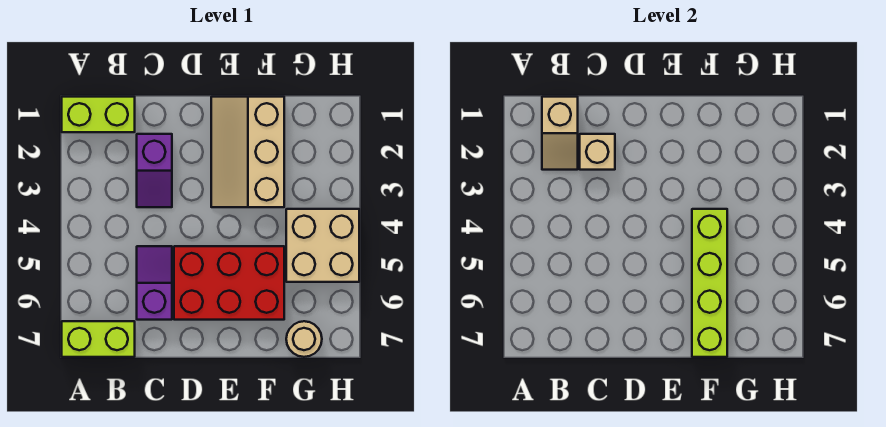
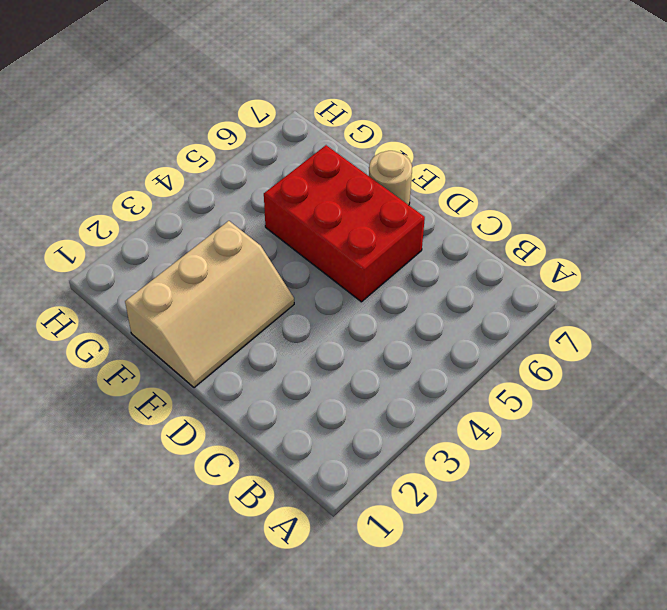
tan 1x1 round brick [369,151,412,205] -> tan 1x1 round brick moved to [286,321,322,357]
none -> lime 1x2 brick [62,97,135,132]
none -> lime 1x2 brick [62,321,135,357]

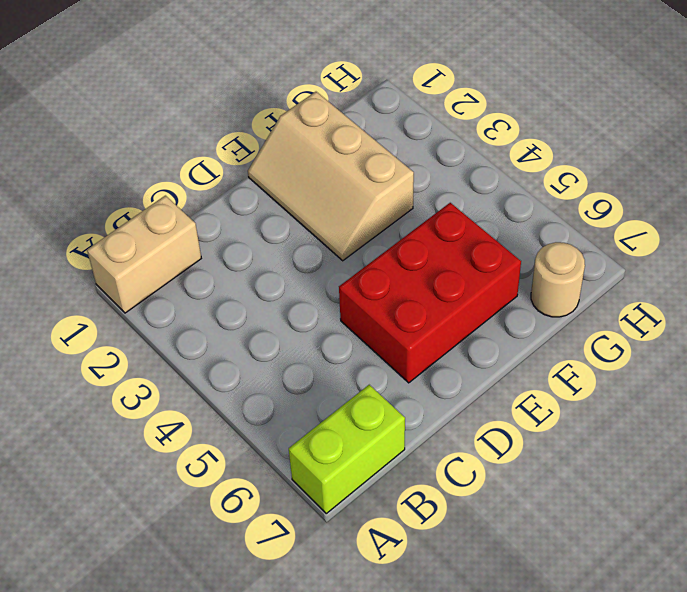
tan 1x2 brick [87,196,201,313] -> lime 1x2 brick [62,97,135,132]
none -> purple 1x2 slope [137,134,172,207]
none -> purple 1x2 slope [137,246,172,320]

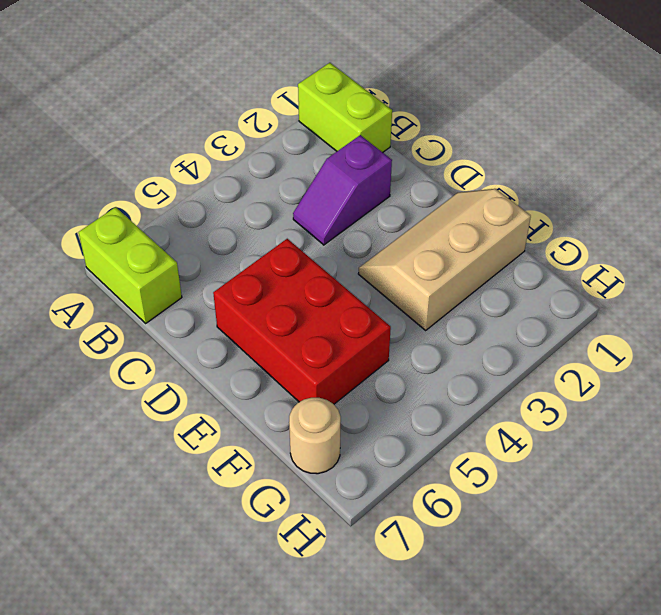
none -> purple 1x2 slope [137,246,172,320]
none -> tan 2x2 brick [286,209,359,282]

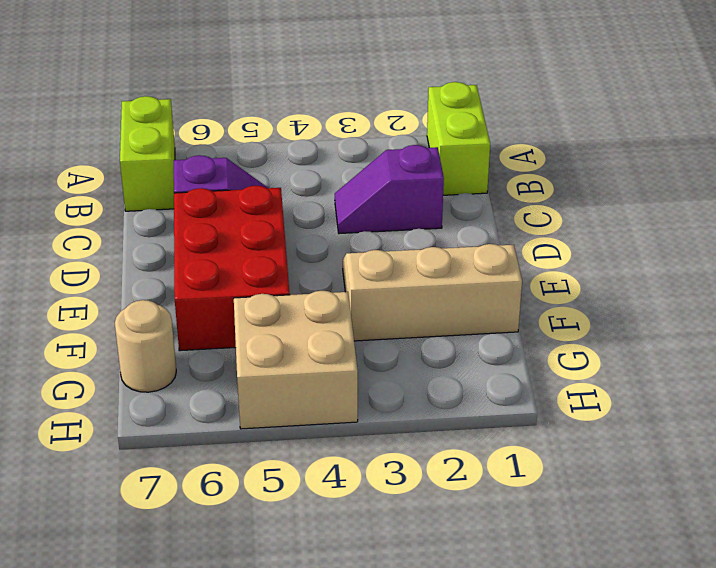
none -> tan 1x2 slope [542,97,578,170]
none -> tan 1x1 brick [580,134,615,170]

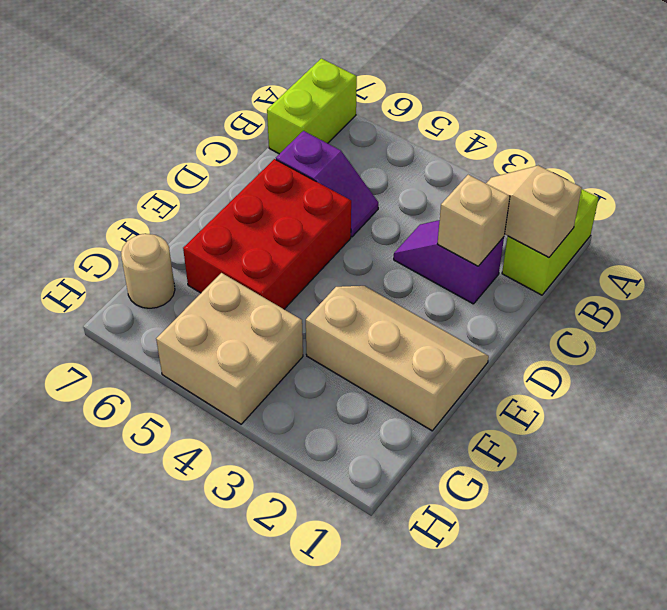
none -> lime 1x4 brick [692,209,727,357]

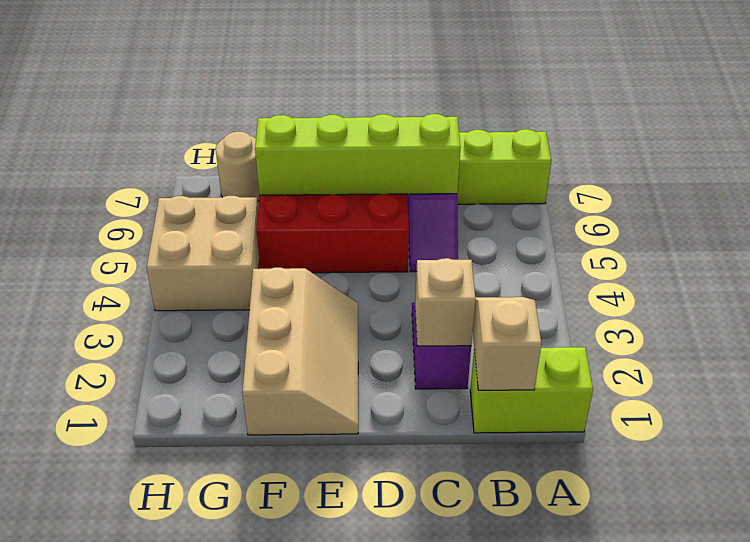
lime 1x4 brick [255,114,461,195] -> lime 1x4 brick turned to [692,209,727,357]

